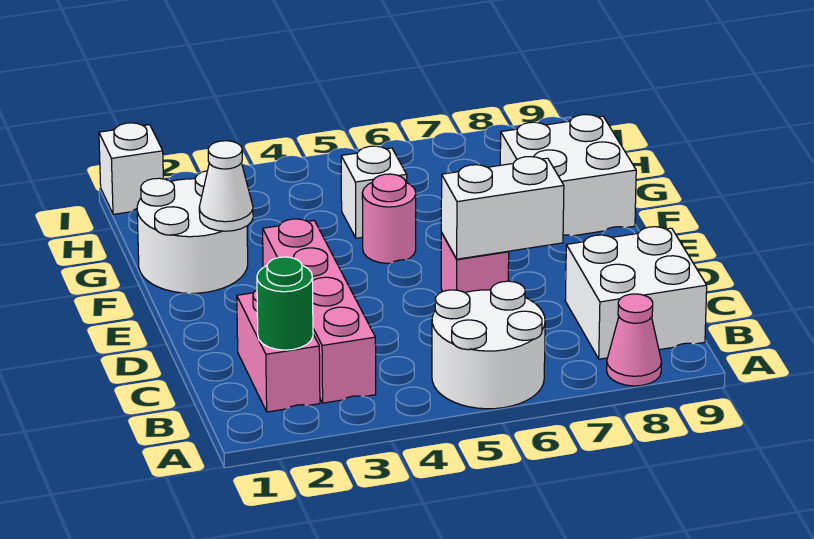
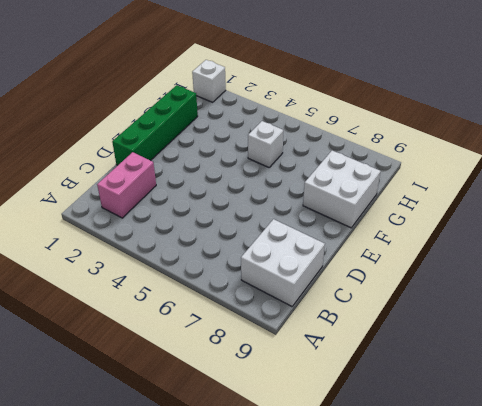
green 1x4 brick [112,85,198,165] -> white 2x2 round brick [137,171,248,293]
none -> white 2x2 round brick [432,281,545,409]
none -> pink 1x1 cone [607,294,662,386]
none -> pink 1x4 brick [263,219,376,403]

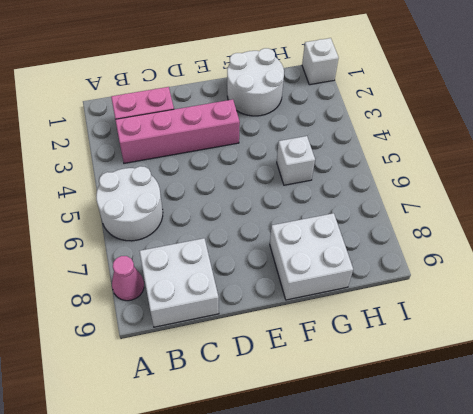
none -> pink 1x1 brick [441,233,509,292]
none -> pink 1x1 round brick [362,174,416,264]
none -> green 1x1 round brick [257,257,313,350]

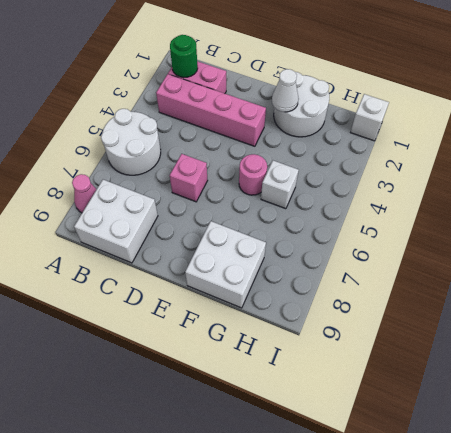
none -> white 1x2 brick [441,157,564,259]

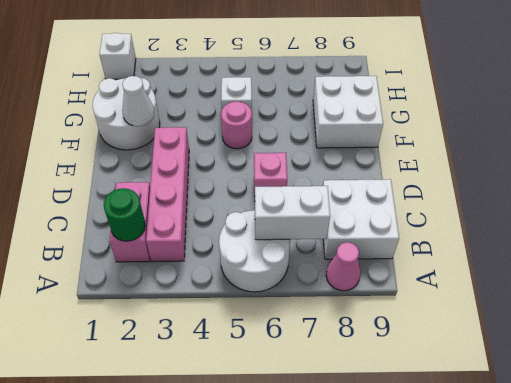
white 1x2 brick [255,186,330,240] -> white 1x2 brick moved to [441,157,564,259]

